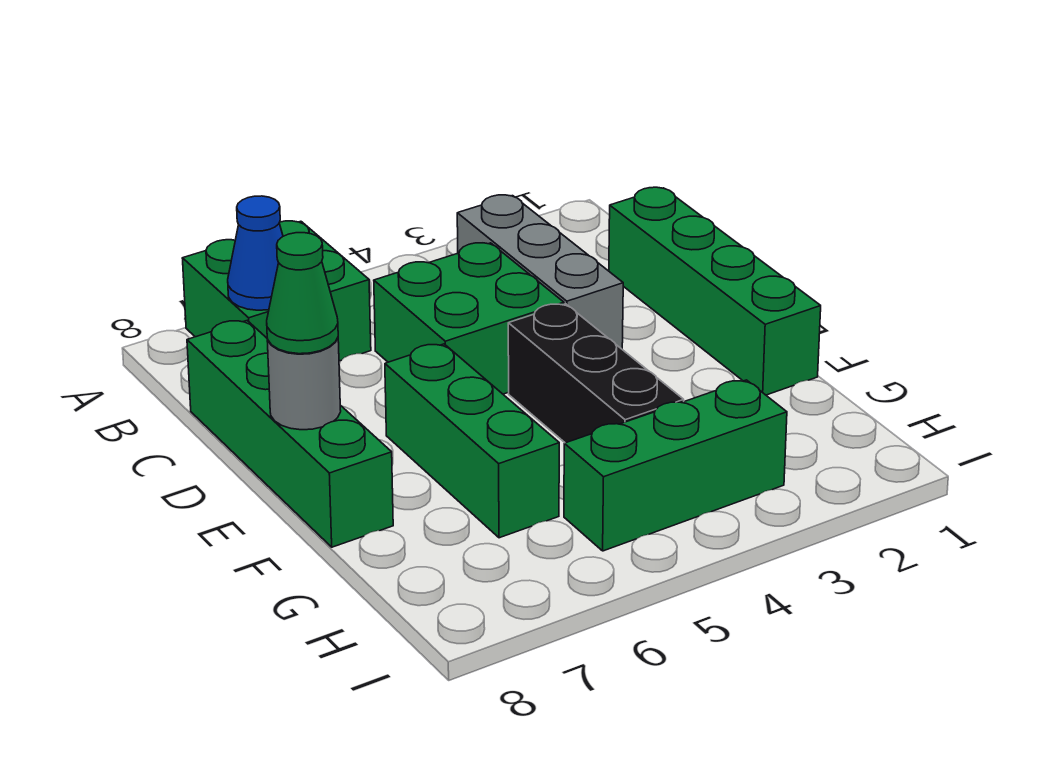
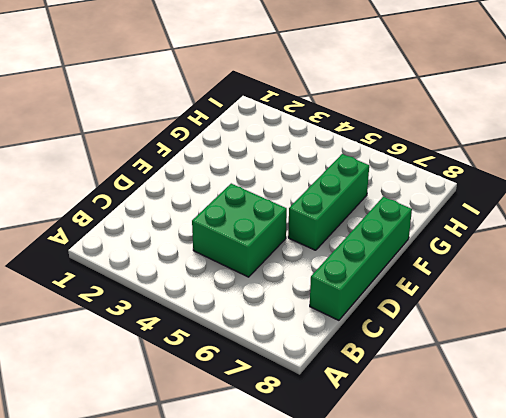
none -> green 2x2 brick [182,221,371,361]
none -> grey 1x3 brick [457,195,623,349]

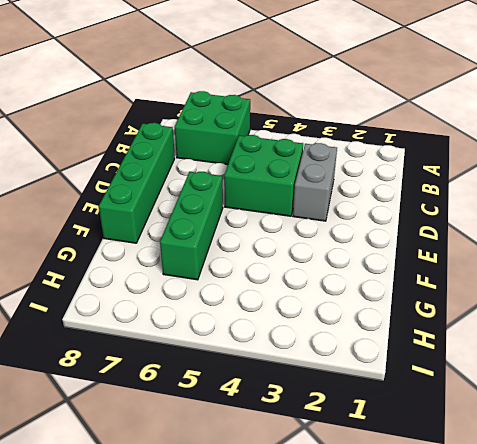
grey 1x2 brick [293,143,337,221] -> grey 1x3 brick [457,195,623,349]
none -> green 1x4 brick [609,187,821,395]
none -> black 1x3 brick [508,304,684,443]

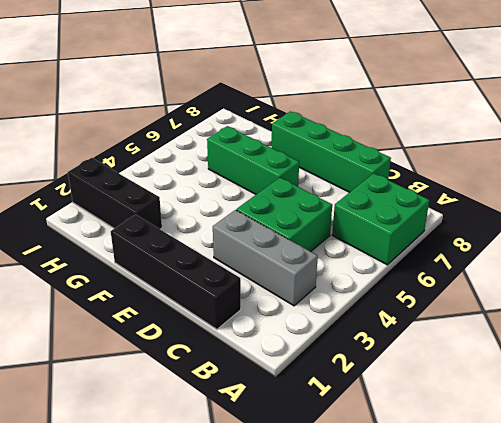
black 1x4 brick [111,215,241,329] -> green 1x4 brick [609,187,821,395]
black 1x3 brick [68,158,162,229] -> black 1x3 brick moved to [508,304,684,443]
none -> green 1x3 brick [564,380,787,551]
none -> blue 1x1 cone [228,196,283,310]

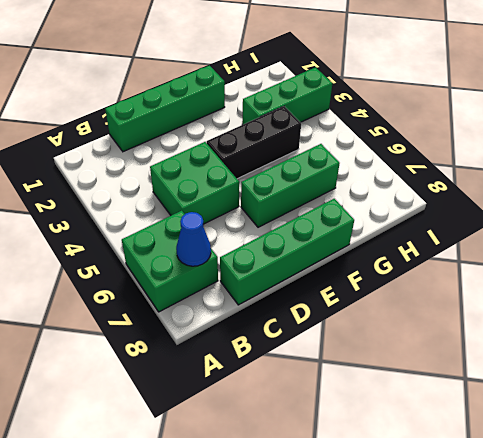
green 1x3 brick [242,67,332,125] -> green 1x3 brick turned to [564,380,787,551]
none -> grey 1x3 brick [457,195,623,349]
none -> grey 1x1 round brick [267,338,341,430]

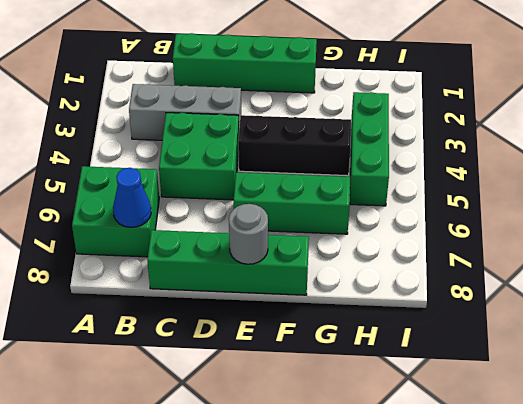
none -> green 1x1 cone [267,233,338,354]

